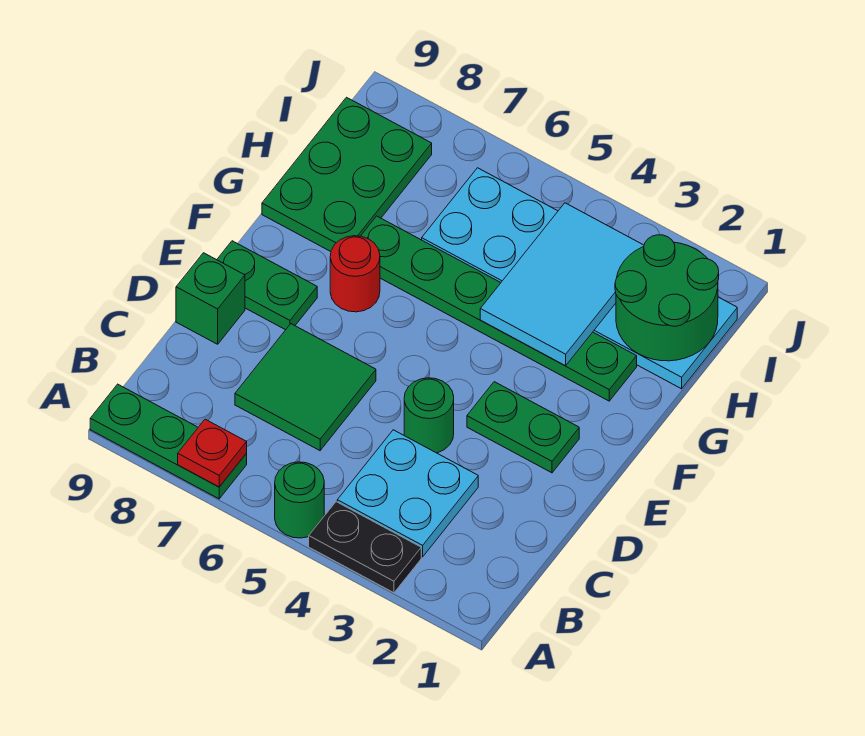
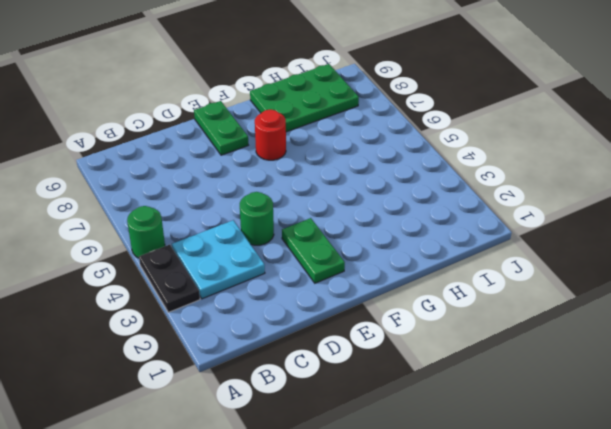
none -> green 1x3 plate [90,384,247,499]
none -> green 2x2 tile [235,324,376,450]
none -> green 1x1 brick [176,253,245,344]

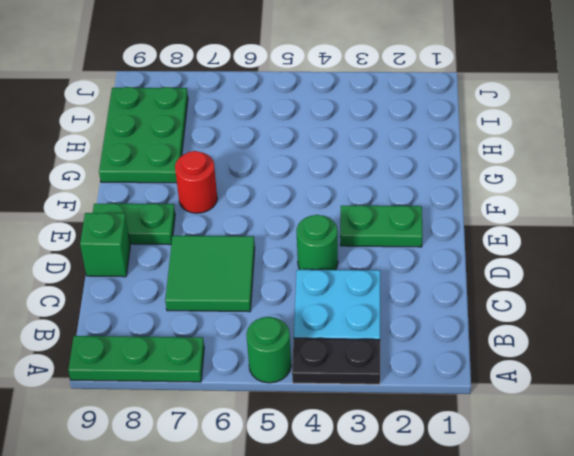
none -> green 1x6 plate [361,216,637,401]
none -> cyan 2x6 plate [422,168,737,389]
none -> red 1x1 plate [178,419,247,487]

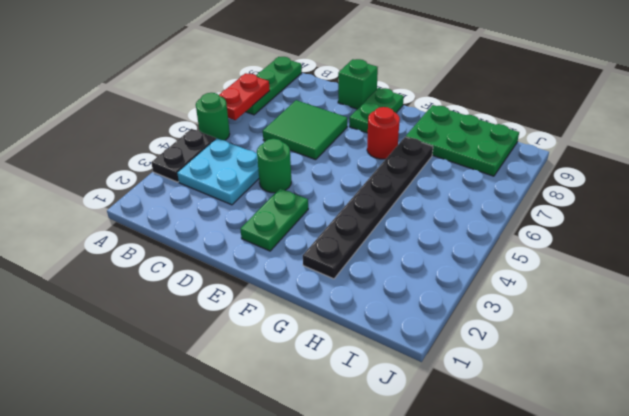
red 1x2 plate [219,73,270,120] -> red 1x1 plate [178,419,247,487]
black 1x6 plate [303,137,433,279] -> green 1x6 plate [361,216,637,401]
none -> cyan 2x6 plate [422,168,737,389]
none -> cyan 2x3 tile [480,203,644,366]
none -> green 2x2 round brick [615,235,719,361]

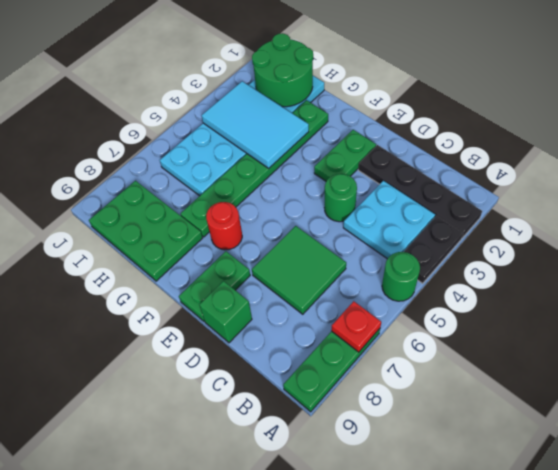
black 1x4 plate [358,145,482,238] -> none

